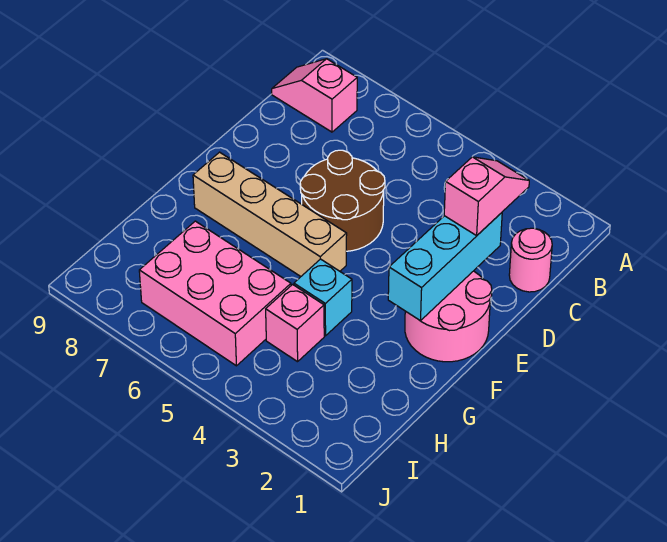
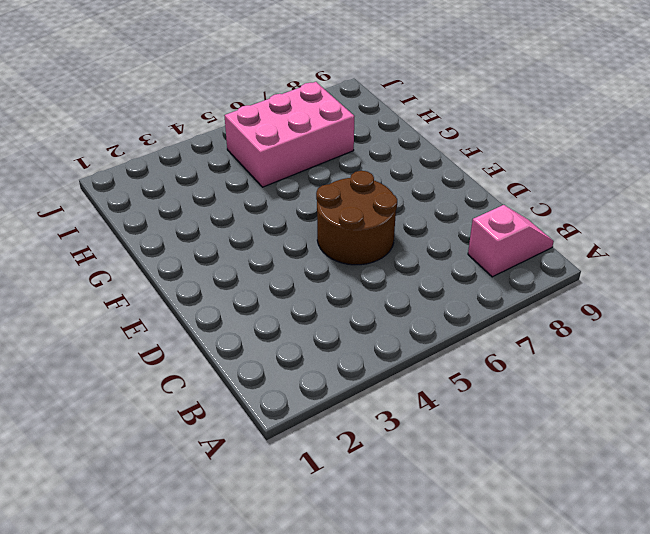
none -> pink 1x1 round brick [509,228,552,292]
none -> pink 2x2 round brick [405,271,492,362]

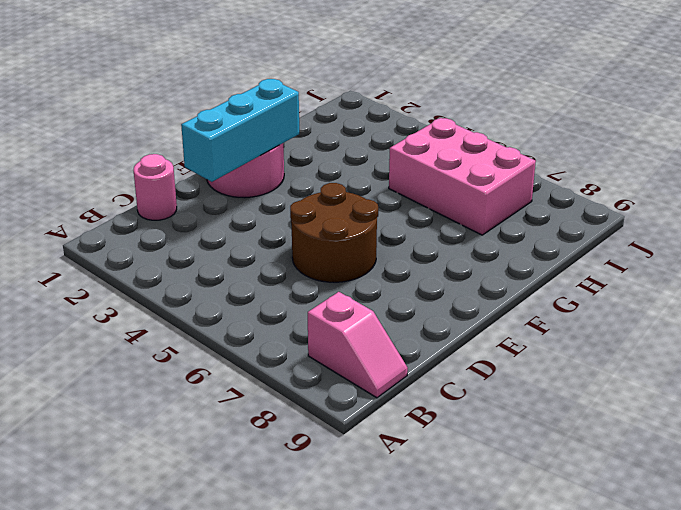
none -> tan 1x4 brick [193,152,347,276]
none -> cyan 1x1 brick [294,259,352,336]

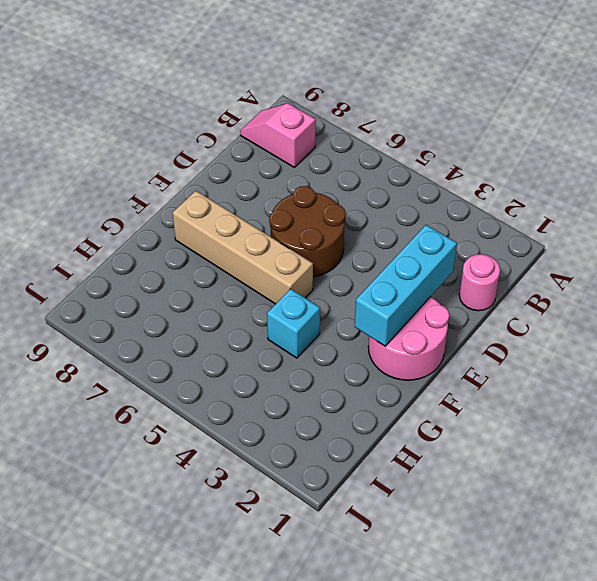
none -> pink 1x1 brick [266,285,324,362]
none -> pink 2x3 brick [139,221,291,366]

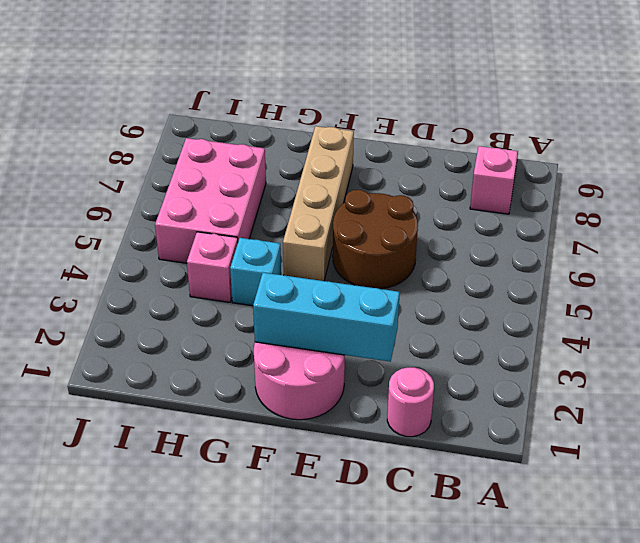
none -> pink 1x2 slope [444,157,529,236]

